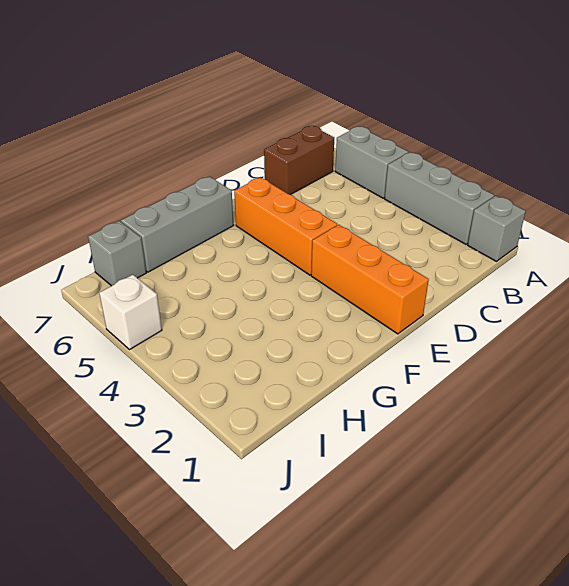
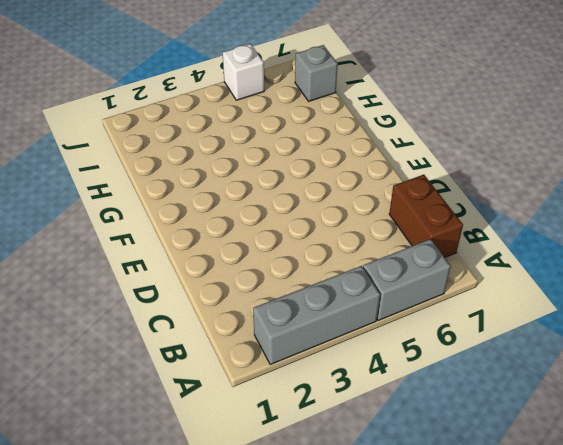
none -> grey 1x1 brick [468,196,526,261]
none -> orange 1x3 brick [311,225,429,334]

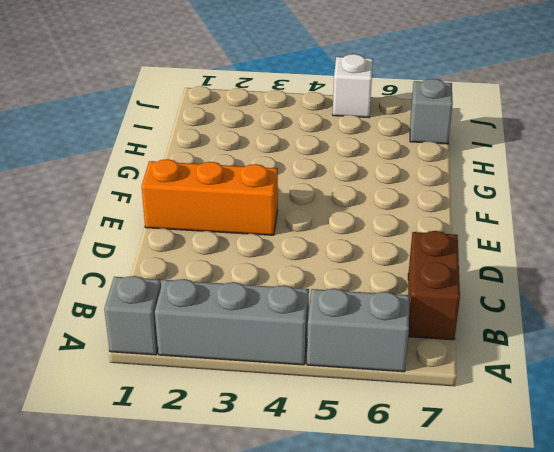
none -> orange 1x3 brick [234,177,337,275]
none -> grey 1x3 brick [121,176,234,272]

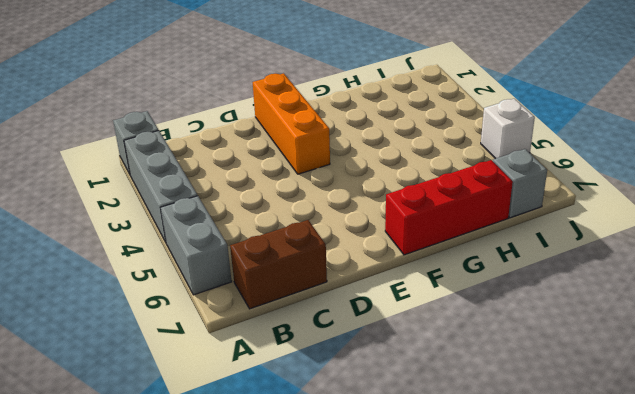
red 1x3 brick [385,160,513,255] -> grey 1x3 brick [121,176,234,272]
none -> orange 1x3 brick [234,177,337,275]

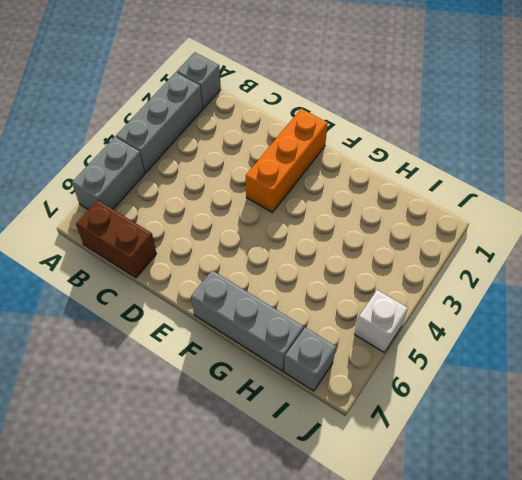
none -> orange 1x3 brick [234,177,337,275]

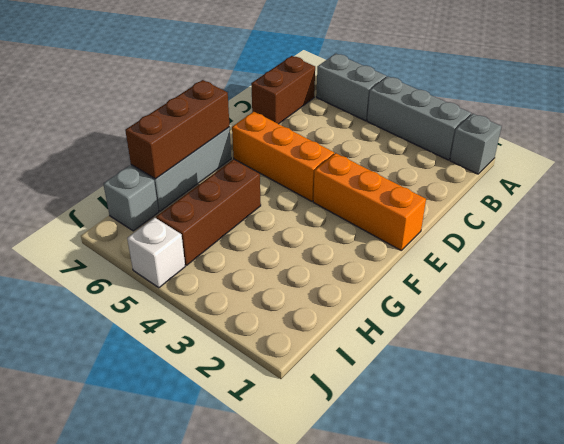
brown 1x3 brick [125,80,230,179] -> none
brown 1x3 brick [156,159,261,265] -> none

